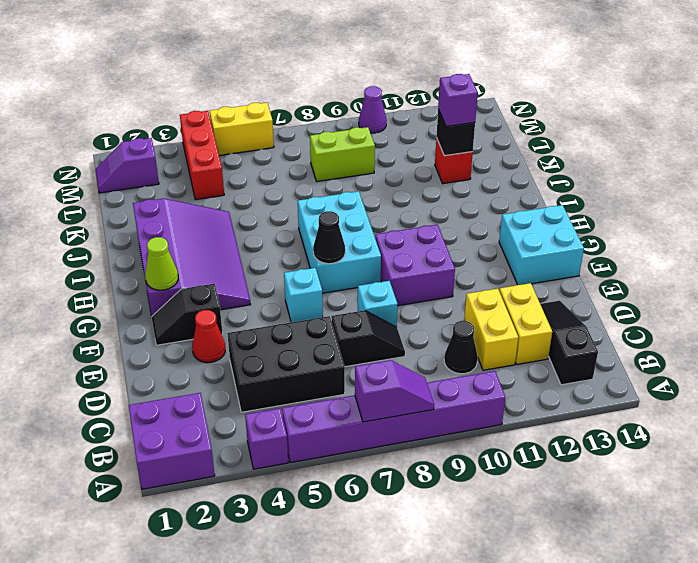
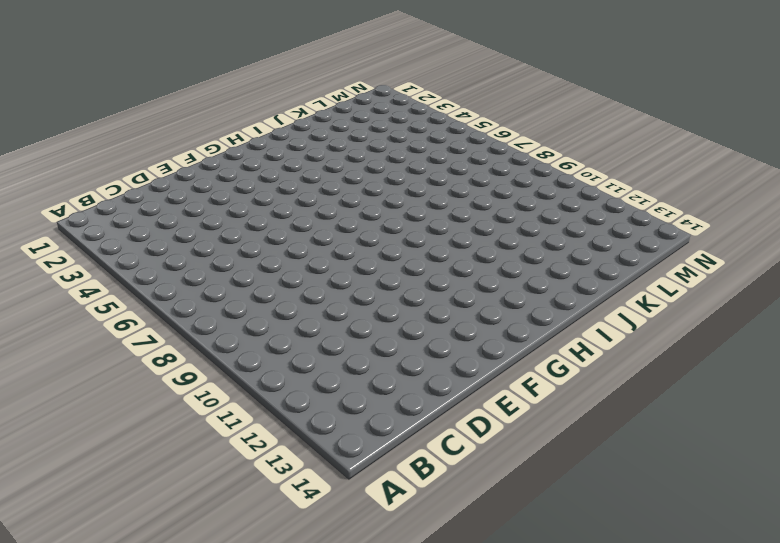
none -> purple 2x2 brick [129,393,215,489]
none -> purple 1x1 brick [245,408,288,469]
none -> purple 1x6 brick [282,371,505,463]

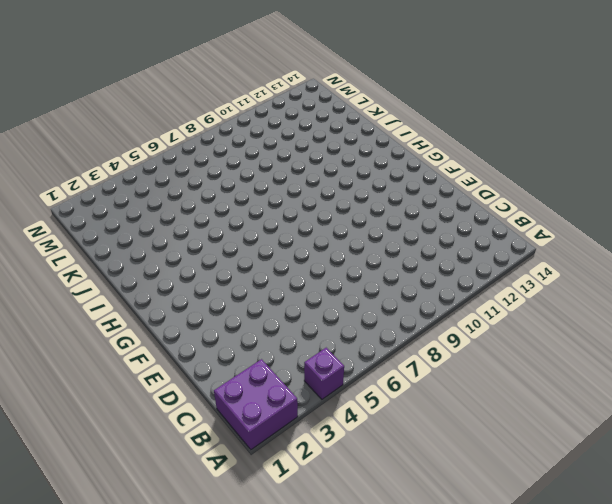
none -> purple 1x6 brick [282,371,505,463]
none -> black 1x3 slope [540,301,598,385]
none -> black 2x3 brick [227,316,345,412]

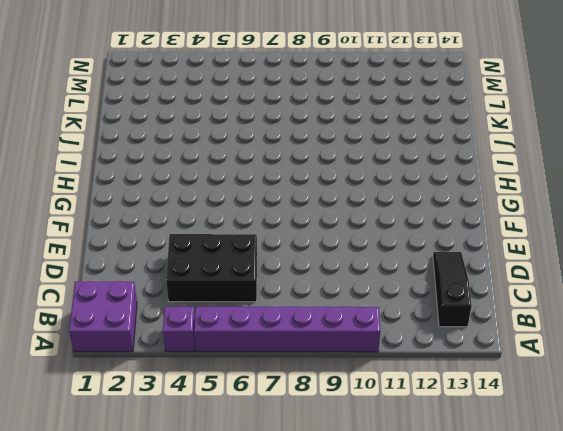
none -> black 1x1 cone [444,321,478,374]
none -> yellow 1x2 brick [464,289,518,370]
none -> yellow 1x2 brick [499,283,552,364]

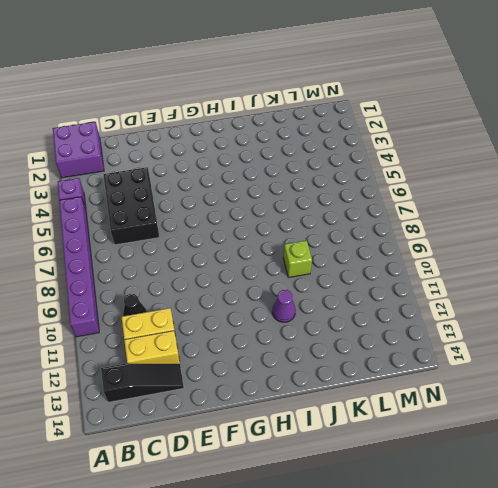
purple 1x1 cone [272,290,296,322] -> purple 1x1 cone moved to [359,86,387,133]
lime 1x1 brick [283,240,312,278] -> none
none -> black 1x2 slope [331,310,405,367]
none -> red 1x1 cone [192,310,225,363]
none -> cyan 1x1 brick [358,281,397,327]

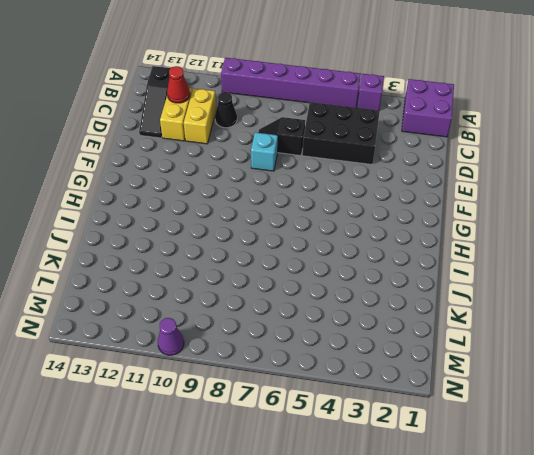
red 1x1 cone [167,66,190,103] -> red 1x1 cone moved to [192,310,225,363]
none -> black 1x2 slope [152,284,223,345]
none -> cyan 1x1 brick [284,268,323,322]
none -> purple 2x2 brick [375,225,455,306]

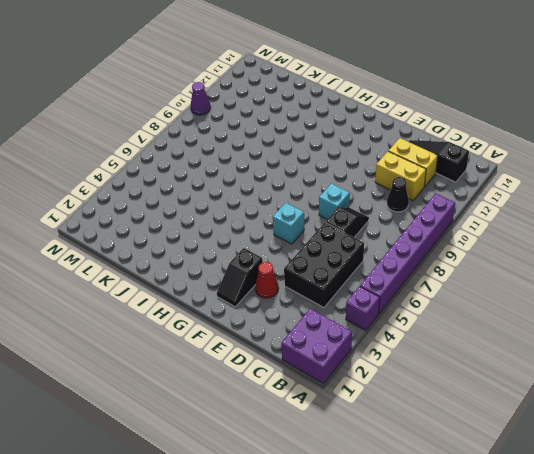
none -> purple 2x2 brick [375,225,455,306]
none -> cyan 2x2 brick [499,205,584,285]
none -> purple 3x4 slope [133,198,251,317]

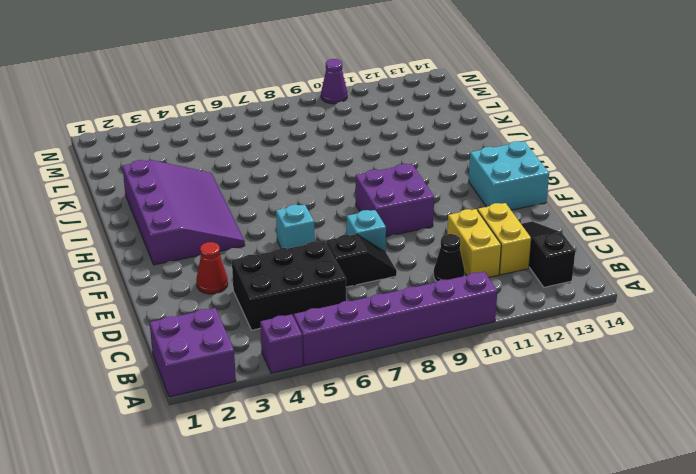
none -> black 1x2 slope [152,284,223,345]
none -> cyan 2x3 brick [298,191,381,293]
none -> red 1x1 brick [435,138,473,184]

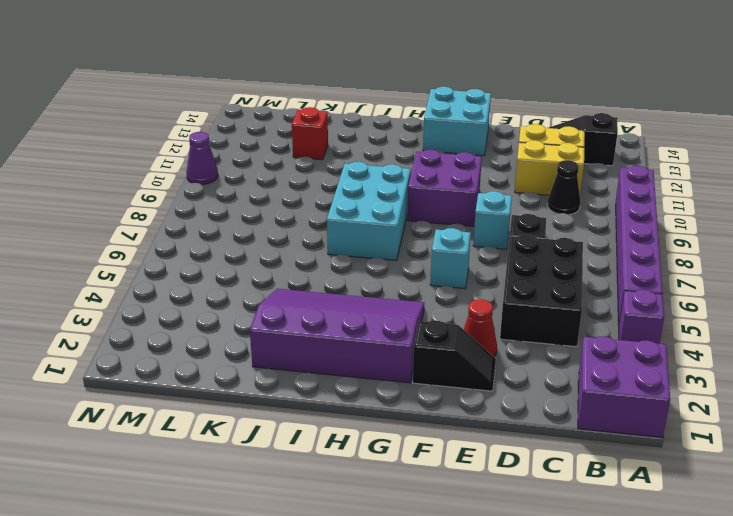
black 1x2 slope [413,321,496,391] -> black 1x2 slope turned to [152,284,223,345]
cyan 2x3 brick [327,162,411,260] -> cyan 2x3 brick turned to [298,191,381,293]
none -> red 1x3 brick [180,111,224,200]
none -> lime 1x2 brick [310,127,375,182]
none -> purple 1x2 slope [96,138,159,193]

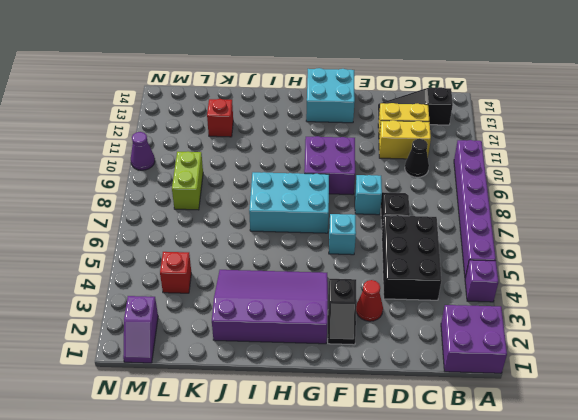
red 1x1 brick [160,252,191,293] -> red 1x3 brick [180,111,224,200]
none -> yellow 1x2 brick [210,103,274,156]
none -> purple 1x2 slope [355,360,434,422]
none -> lime 1x1 cone [145,237,178,290]

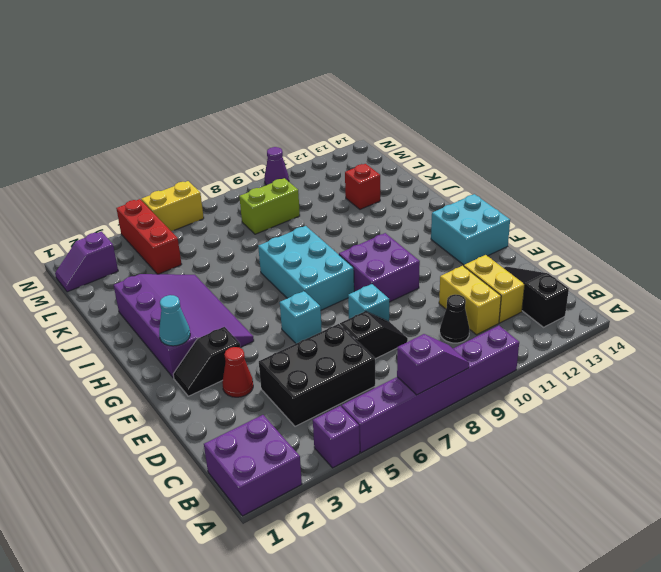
cyan 1x1 cone [159,295,190,346] -> lime 1x1 cone [145,237,178,290]
none -> black 1x1 cone [313,211,345,264]
none -> black 1x1 brick [436,109,475,156]
none -> purple 1x1 brick [438,74,478,126]

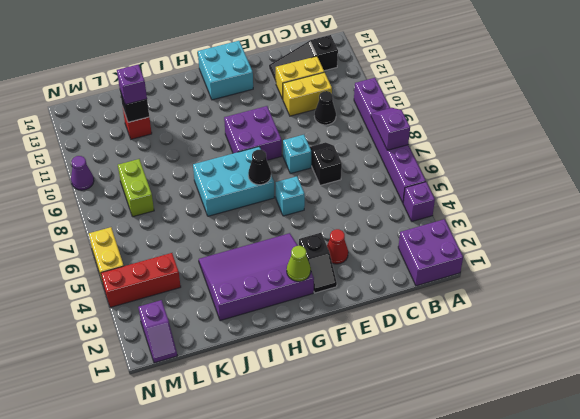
none -> black 2x3 brick [227,316,345,412]

